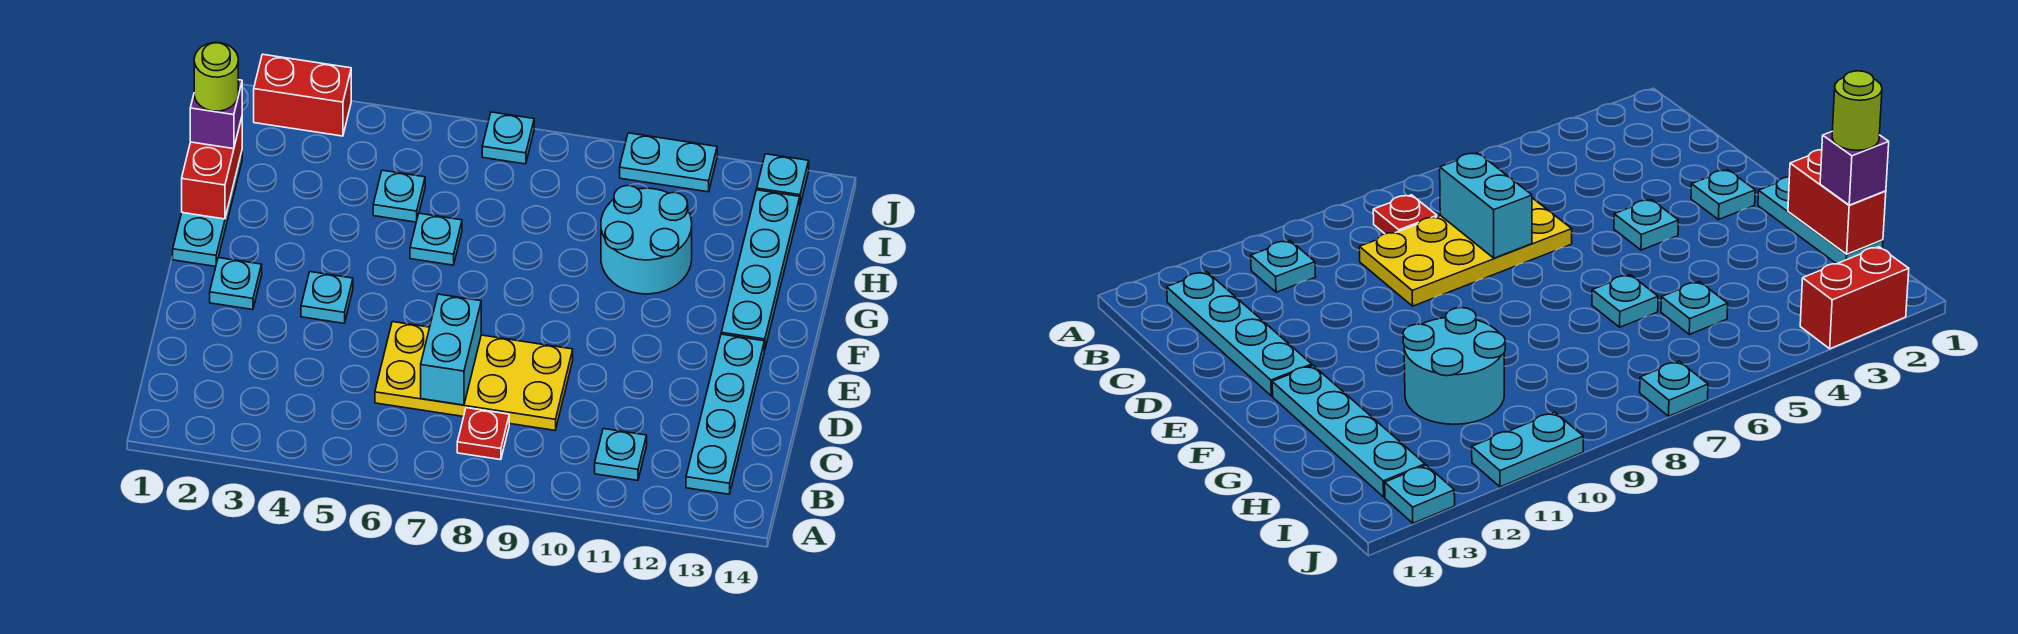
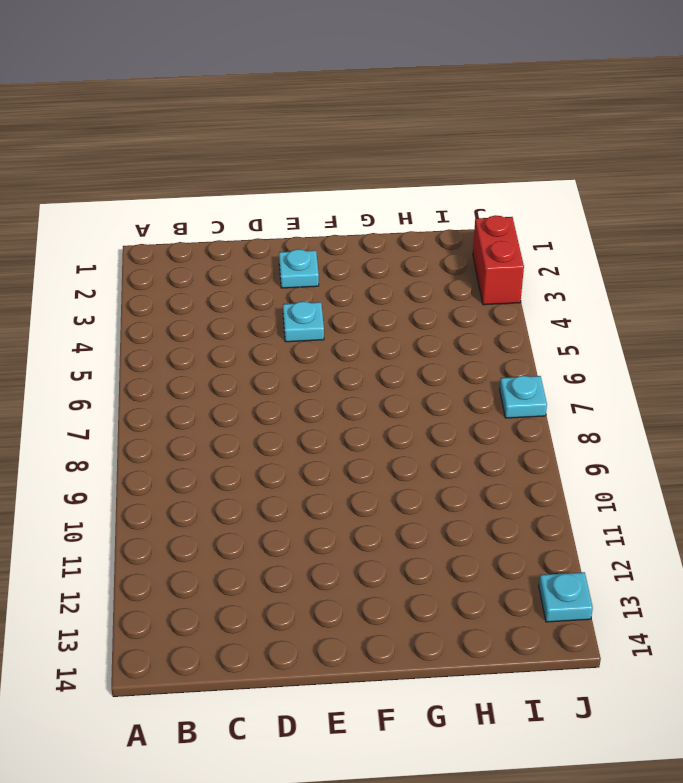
none -> red 1x1 plate [457,408,509,460]
none -> cyan 1x1 plate [595,429,647,480]
none -> cyan 1x4 plate [686,334,764,494]

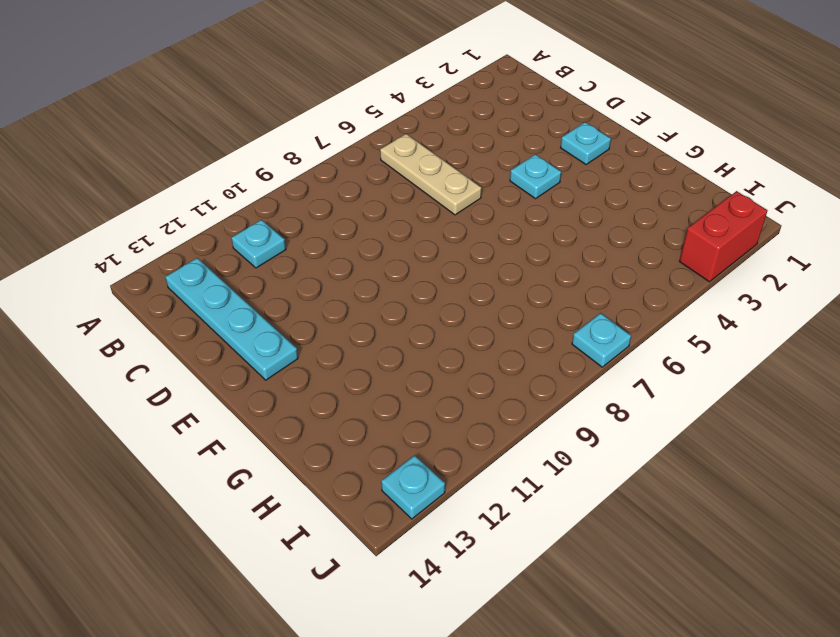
tan 1x3 plate [380,134,481,215] -> yellow 2x4 plate [375,322,573,430]
none -> red 1x1 plate [457,408,509,460]
none -> cyan 1x3 plate [173,152,242,266]
none -> cyan 1x4 plate [721,190,800,350]

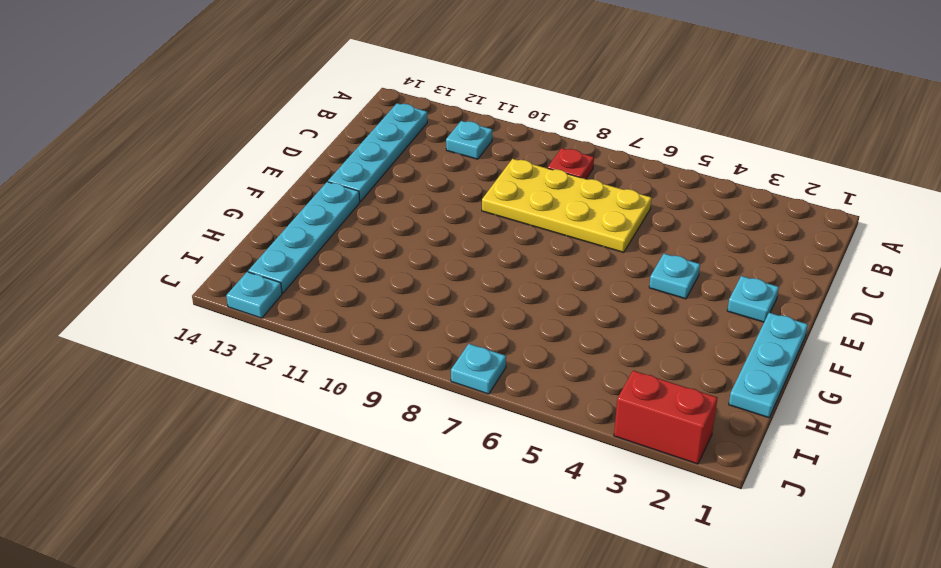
none -> cyan 1x1 plate [410,213,462,265]
none -> cyan 2x2 round brick [601,186,692,294]
none -> cyan 1x1 plate [373,170,425,222]

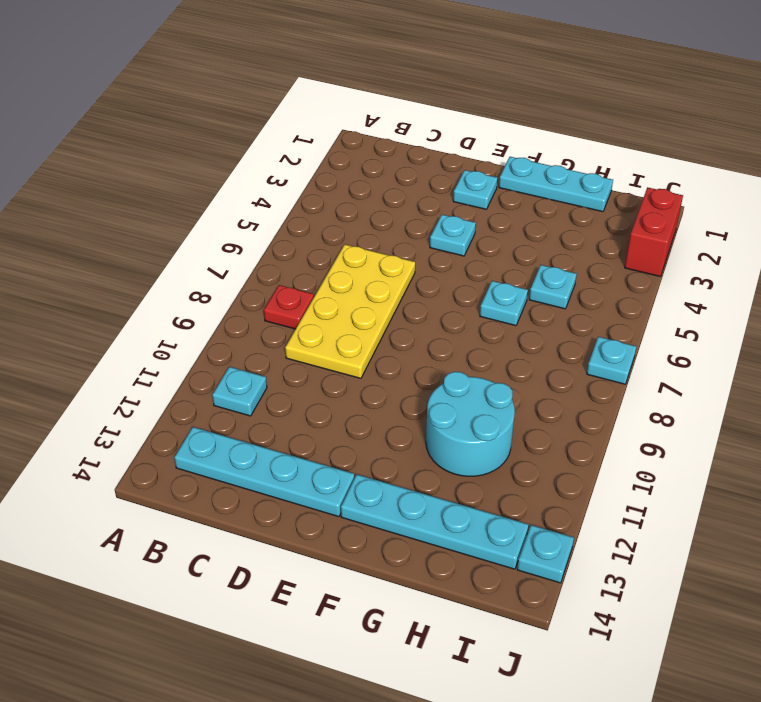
none -> cyan 1x2 plate [620,133,717,192]
none -> cyan 1x2 brick [421,294,481,405]
none -> red 1x2 brick [182,118,242,219]

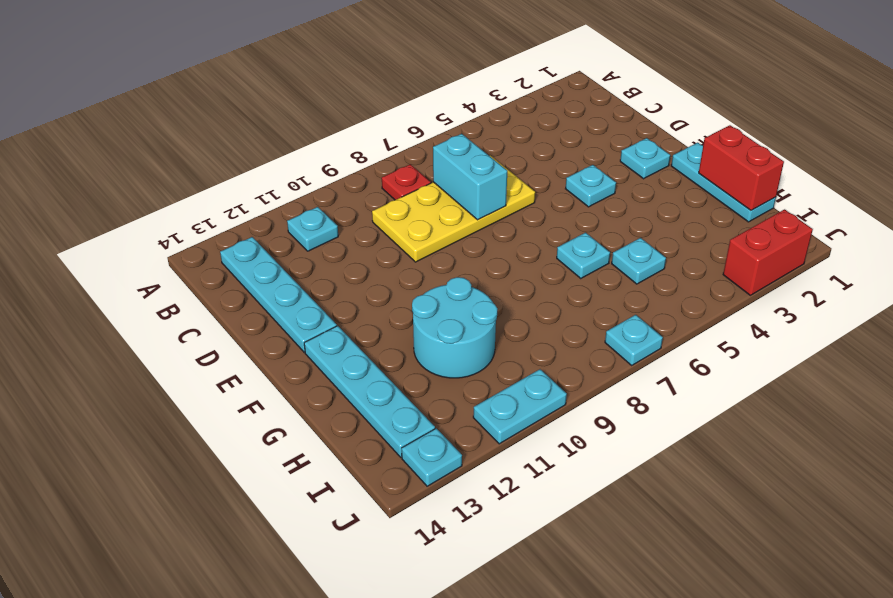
none -> purple 1x1 brick [190,80,242,149]
none -> lime 1x1 round brick [194,43,238,111]

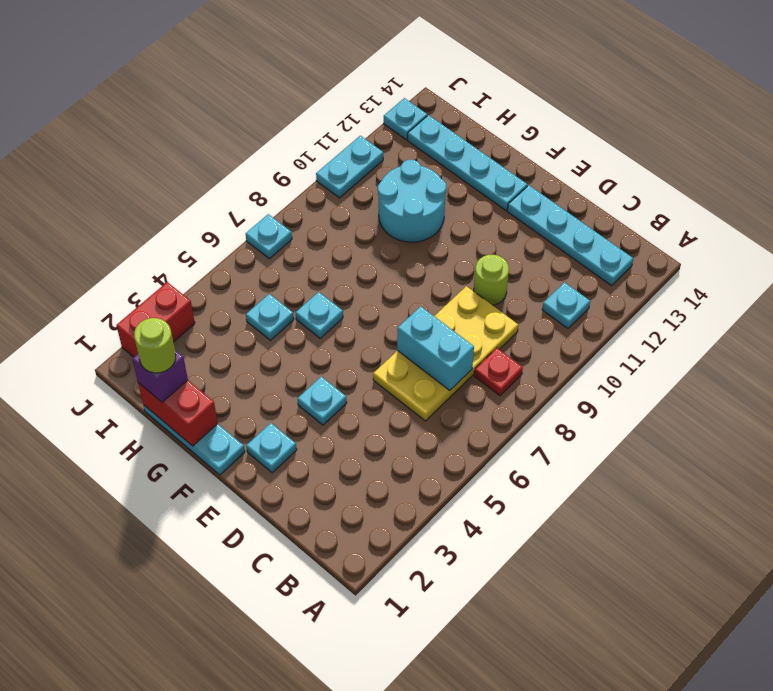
lime 1x1 round brick [474,255,509,305] -> none

